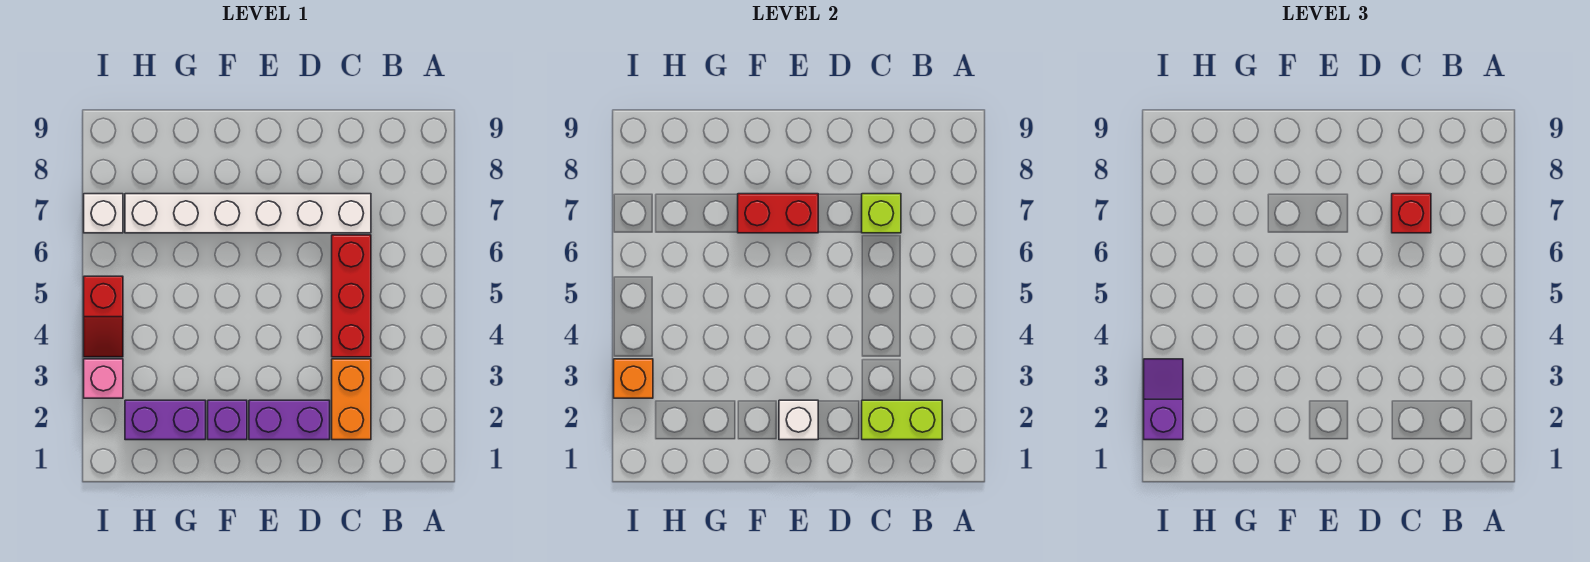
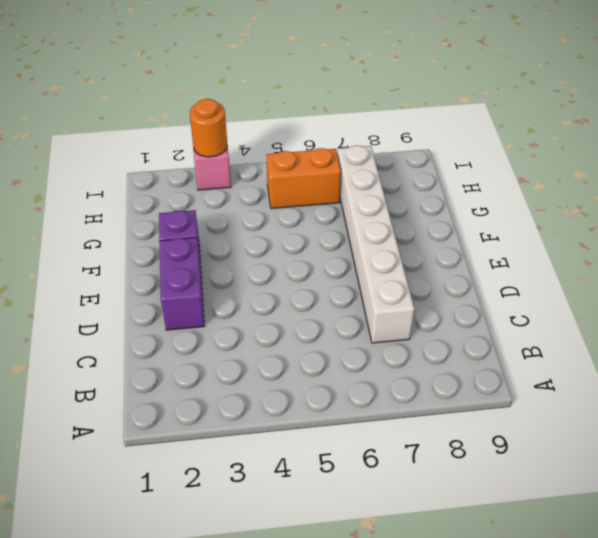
orange 1x2 brick [266,148,341,209] -> orange 1x2 brick moved to [332,359,371,440]
orange 1x1 round brick [190,99,227,157] -> orange 1x1 brick [614,359,653,398]
none -> red 1x3 brick [332,235,371,357]
none -> purple 1x2 brick [125,400,206,440]
none -> red 1x2 slope [84,276,123,357]

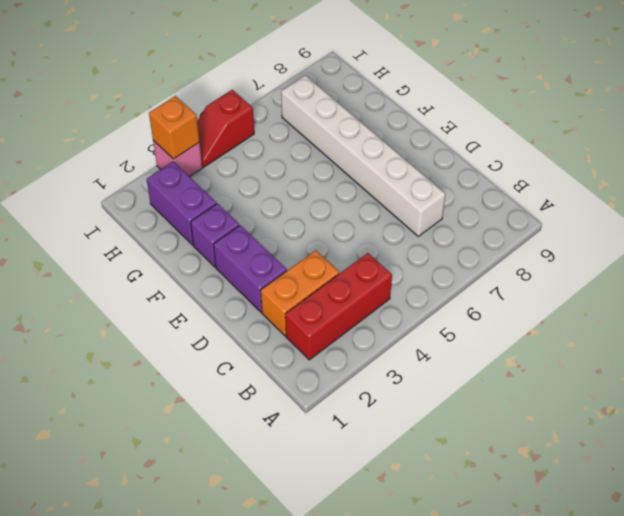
red 1x3 brick [285,253,392,360] -> red 1x3 brick moved to [332,235,371,357]
none -> white 1x1 brick [84,194,123,233]
none -> lime 1x2 brick [862,400,942,440]
none -> lime 1x1 brick [862,194,901,233]

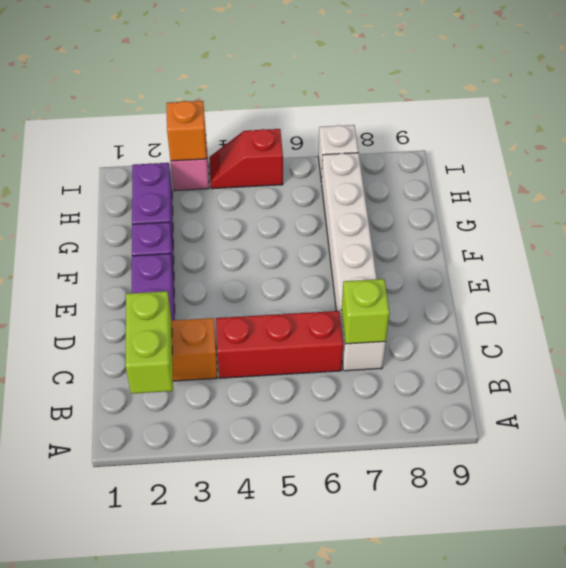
none -> white 1x1 brick [779,400,818,440]
none -> red 1x2 brick [738,194,818,233]
none -> red 1x1 brick [1392,194,1431,233]

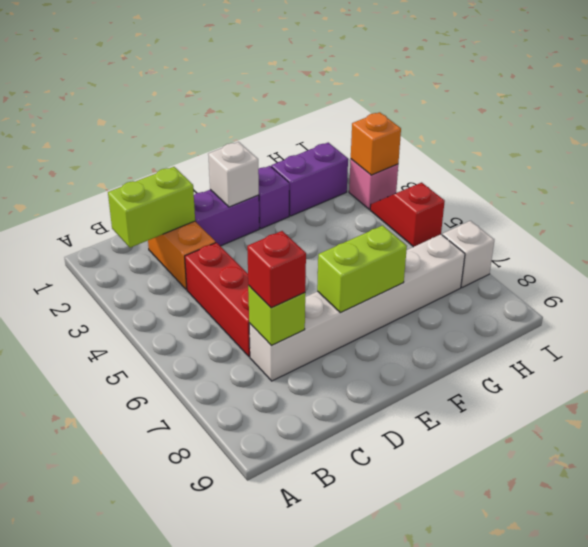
lime 1x2 brick [317,225,407,313] -> red 1x2 brick [738,194,818,233]
none -> purple 1x2 slope [1144,359,1183,440]

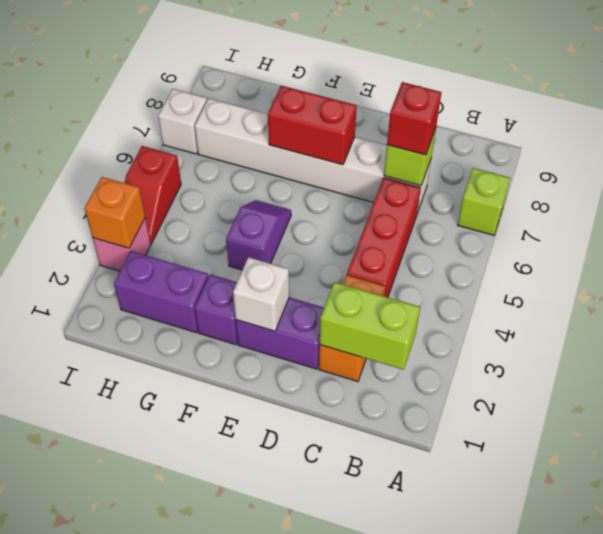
lime 1x1 brick [458,168,510,235] -> none
purple 1x2 slope [226,200,291,270] -> purple 1x2 slope moved to [1144,359,1183,440]

